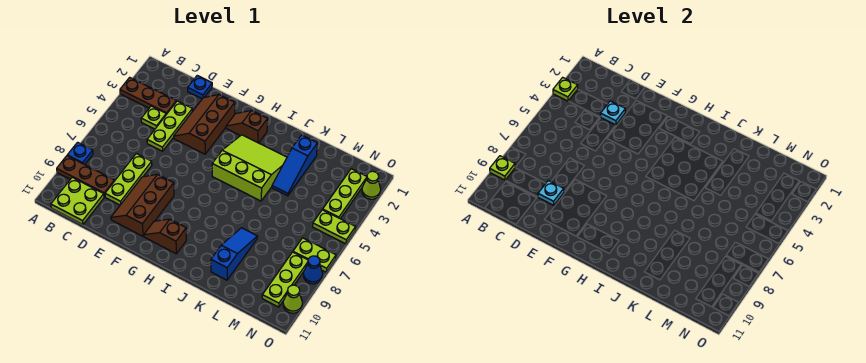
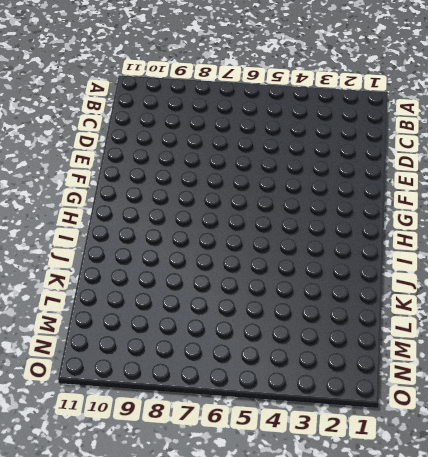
none -> brown 1x3 plate [120,77,176,114]
none -> blue 1x1 plate [67,142,93,165]
none -> brown 1x3 plate [57,156,114,197]

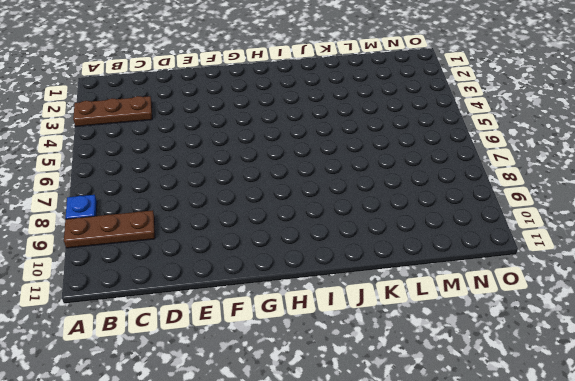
none -> lime 2x2 plate [51,177,104,225]
none -> lime 1x1 plate [141,106,166,129]
none -> blue 1x1 plate [188,76,212,99]

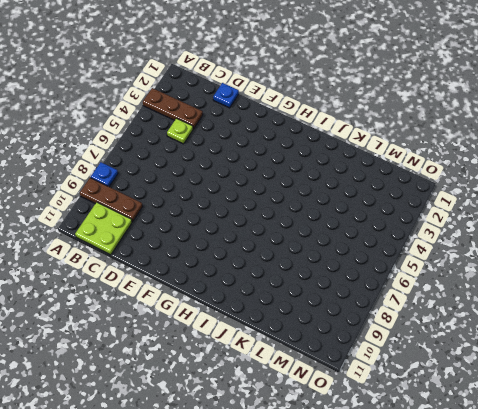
none -> lime 1x3 plate [147,101,192,151]
none -> lime 1x3 plate [105,154,152,205]
none -> brown 2x3 slope [174,95,235,154]

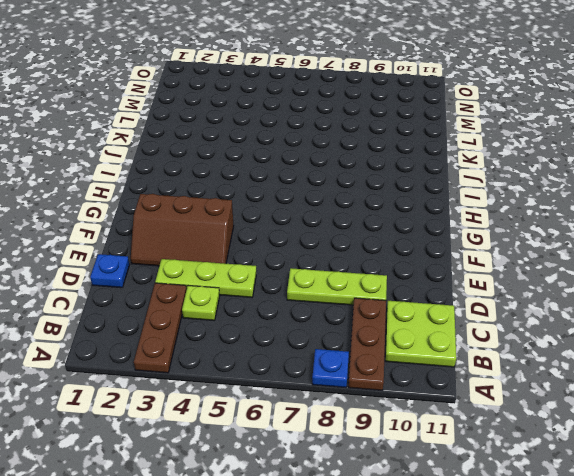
none -> brown 2x3 slope [111,174,174,236]
none -> brown 1x2 slope [226,111,268,143]
none -> brown 1x2 slope [144,219,186,254]

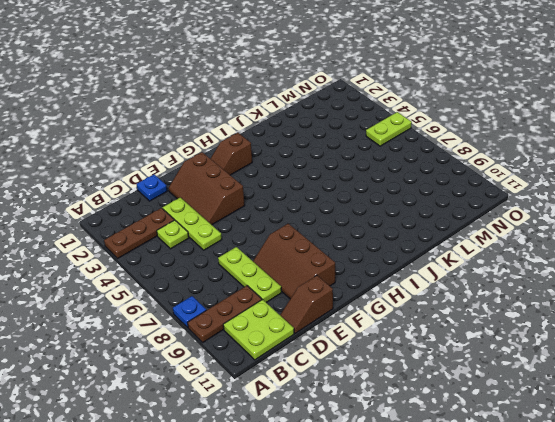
brown 1x2 slope [280,275,333,333] -> brown 1x2 slope moved to [144,219,186,254]
none -> lime 3x3 slope [212,135,287,201]
none -> blue 1x3 slope [272,135,317,196]
none -> blue 1x3 slope [211,228,258,280]

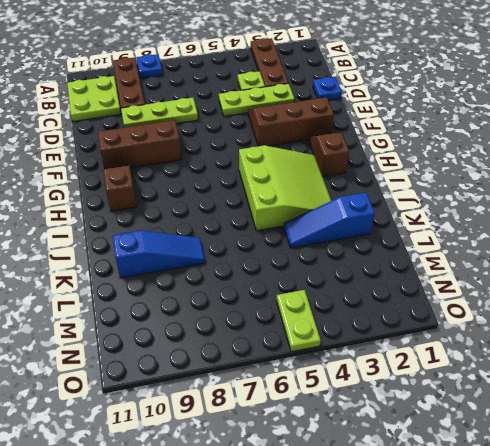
none -> lime 1x3 plate [323,169,367,219]
none -> lime 1x2 plate [293,238,336,272]
none -> lime 1x3 plate [262,252,308,307]

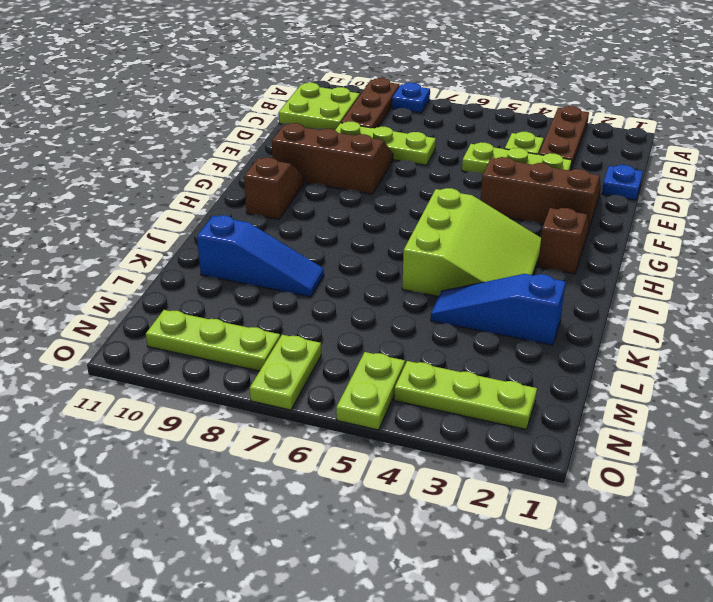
none -> lime 1x1 cone [362,171,381,199]
none -> blue 1x1 cone [303,256,322,284]
none -> lime 1x1 cone [283,285,302,313]

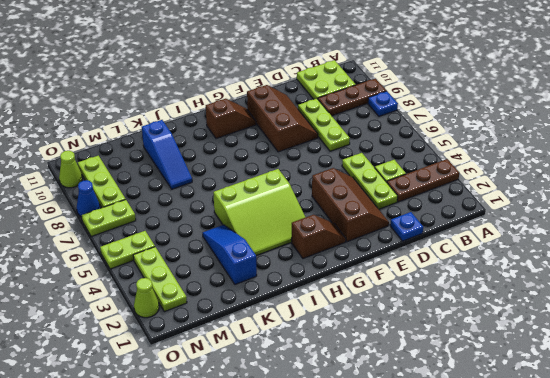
none -> lime 1x1 plate [553,77,578,101]
none -> lime 1x1 plate [490,156,515,180]
none -> cyan 1x1 plate [601,101,625,125]

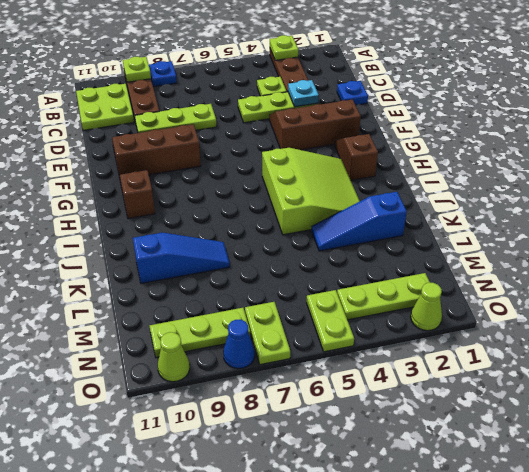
none -> cyan 1x1 plate [538,181,564,205]

